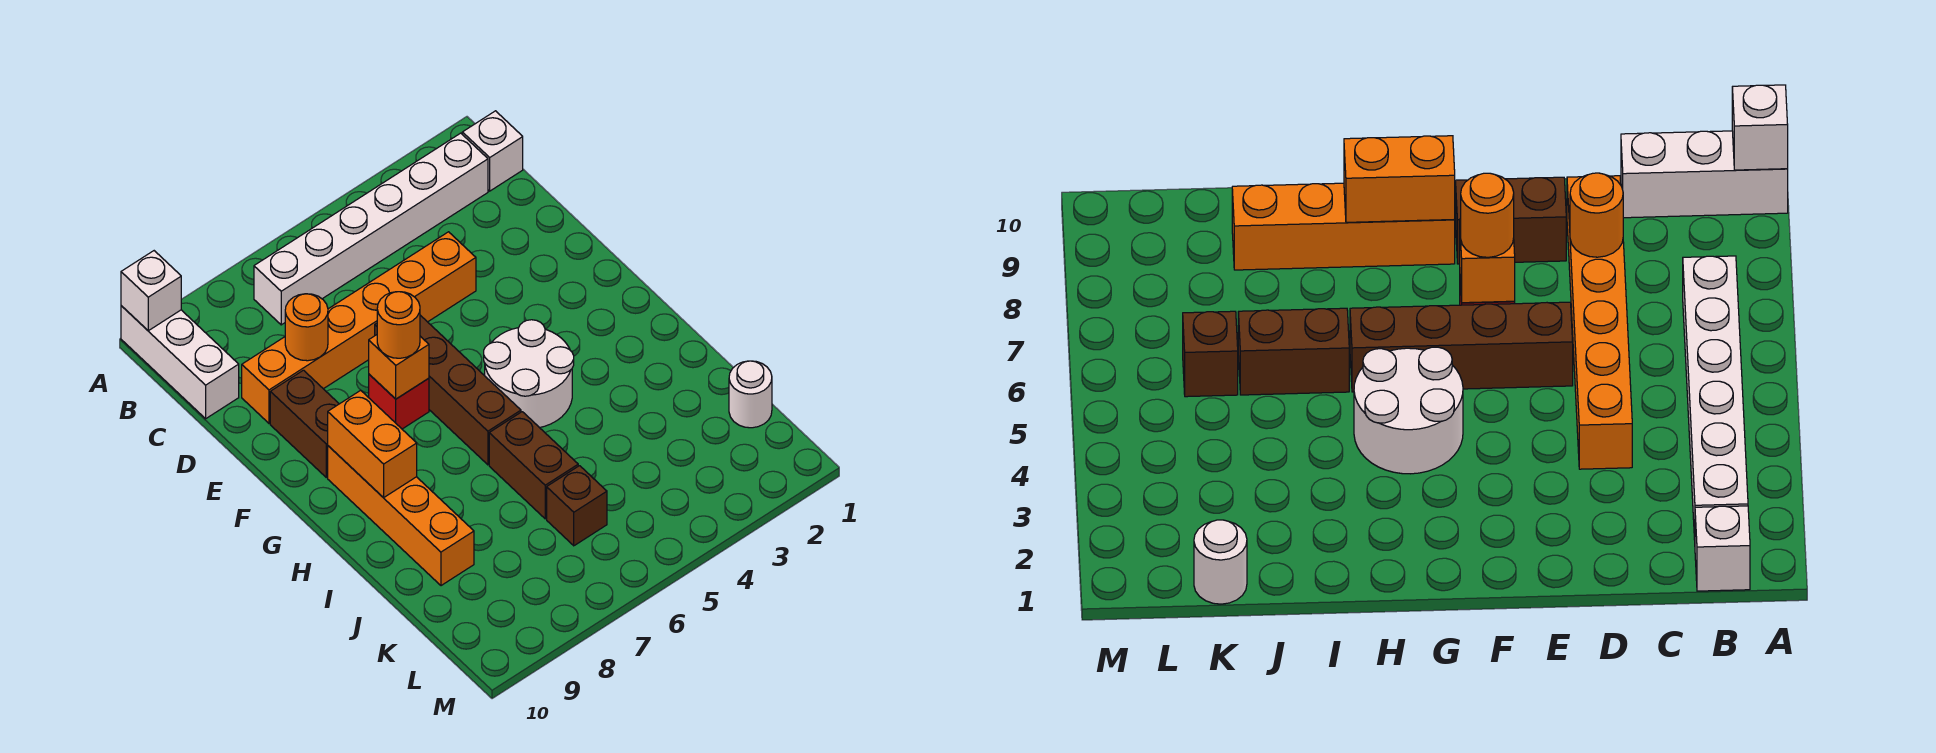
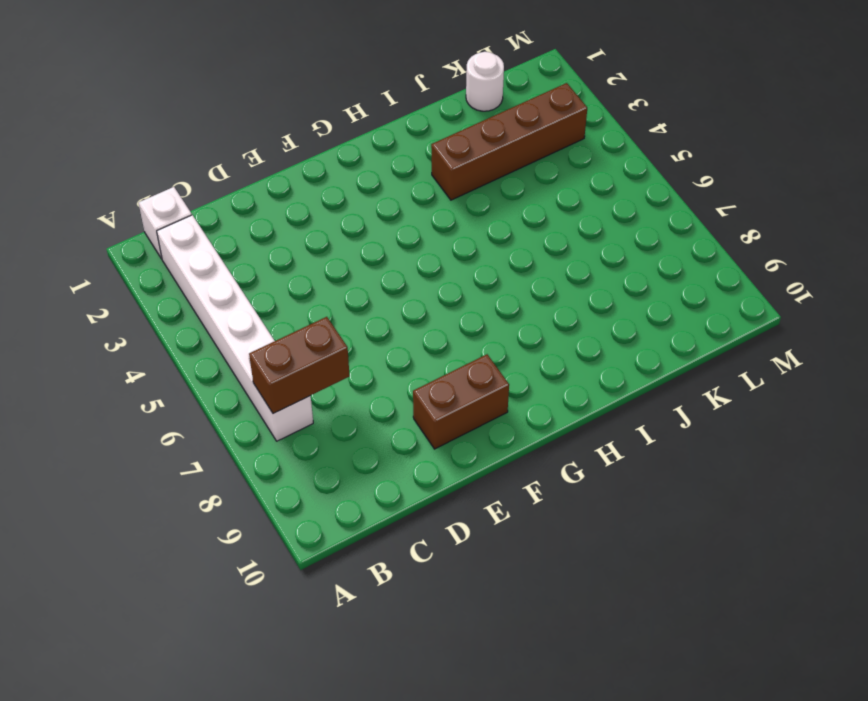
brown 1x2 brick [249,317,350,414] -> brown 1x2 brick moved to [489,412,578,519]
brown 1x4 brick [431,83,587,200] -> brown 1x4 brick moved to [375,315,521,465]
none -> white 1x3 brick [121,306,239,419]
none -> orange 1x6 brick [242,232,476,423]
none -> red 1x1 brick [369,374,429,429]

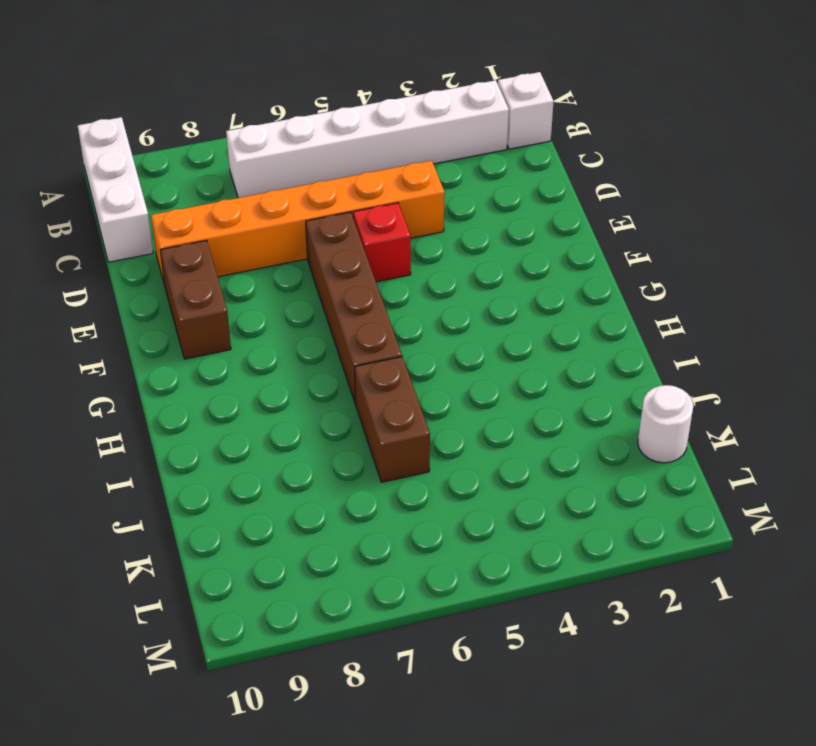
red 1x1 brick [353,203,411,282] -> red 1x1 brick moved to [369,374,429,429]
none -> white 2x2 round brick [484,320,574,428]
none -> orange 1x4 brick [328,446,474,586]
none -> brown 1x1 brick [547,466,607,546]

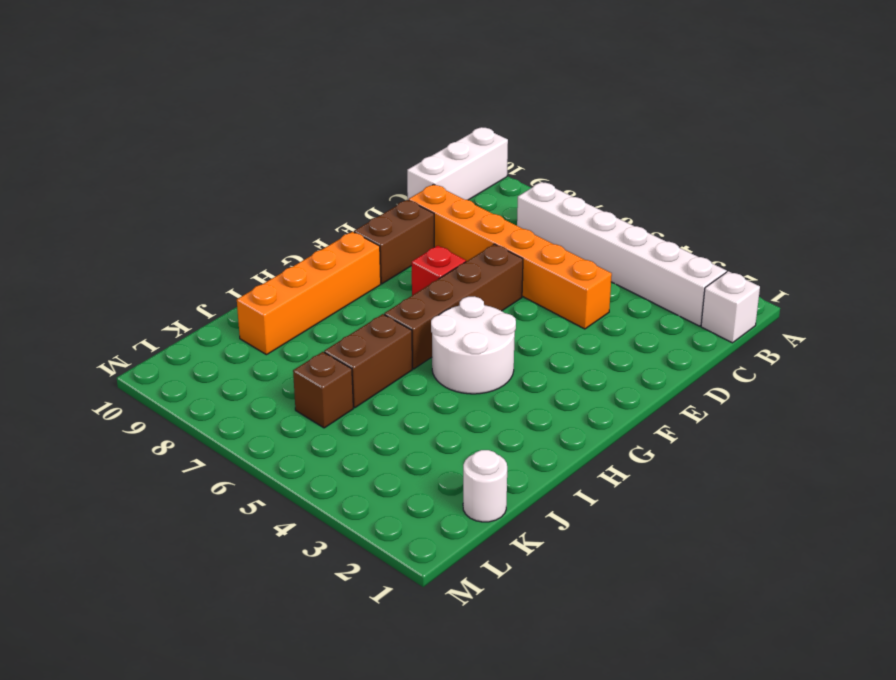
none -> white 1x1 brick [121,251,181,331]
none -> orange 1x1 round brick [285,294,328,361]
none -> orange 1x1 brick [369,335,429,399]

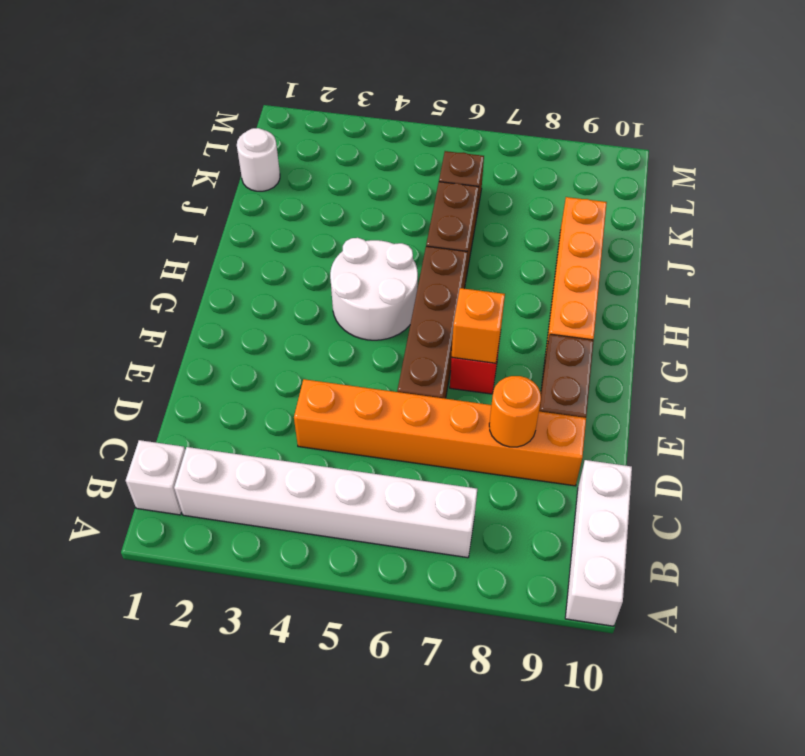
none -> white 1x1 brick [121,251,181,331]
none -> orange 1x2 brick [328,390,417,498]
none -> orange 1x1 round brick [377,292,420,358]

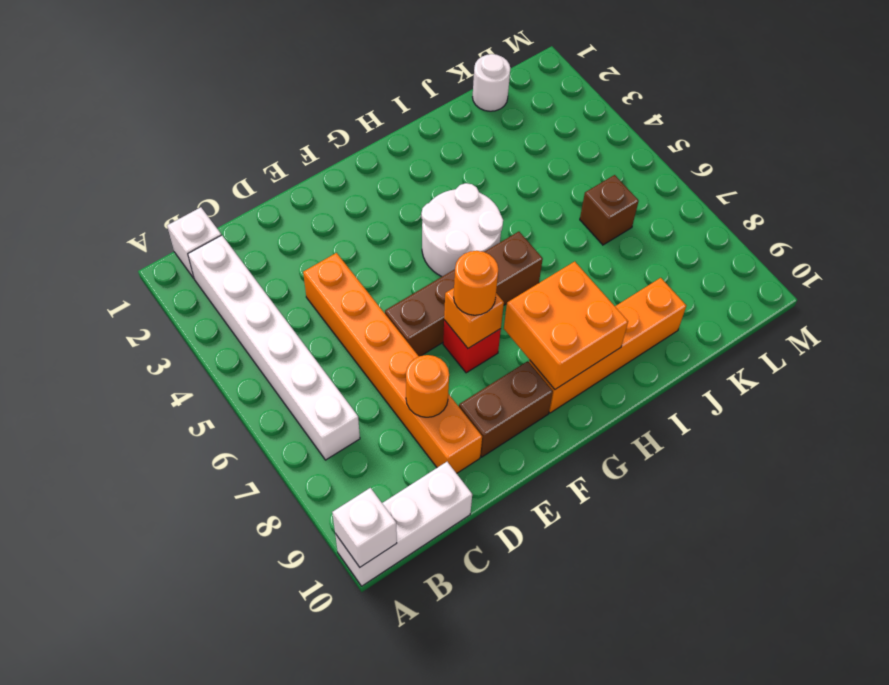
orange 2x2 brick [504,261,628,389] -> orange 1x2 brick [328,390,417,498]
none -> brown 1x2 brick [489,412,578,519]

